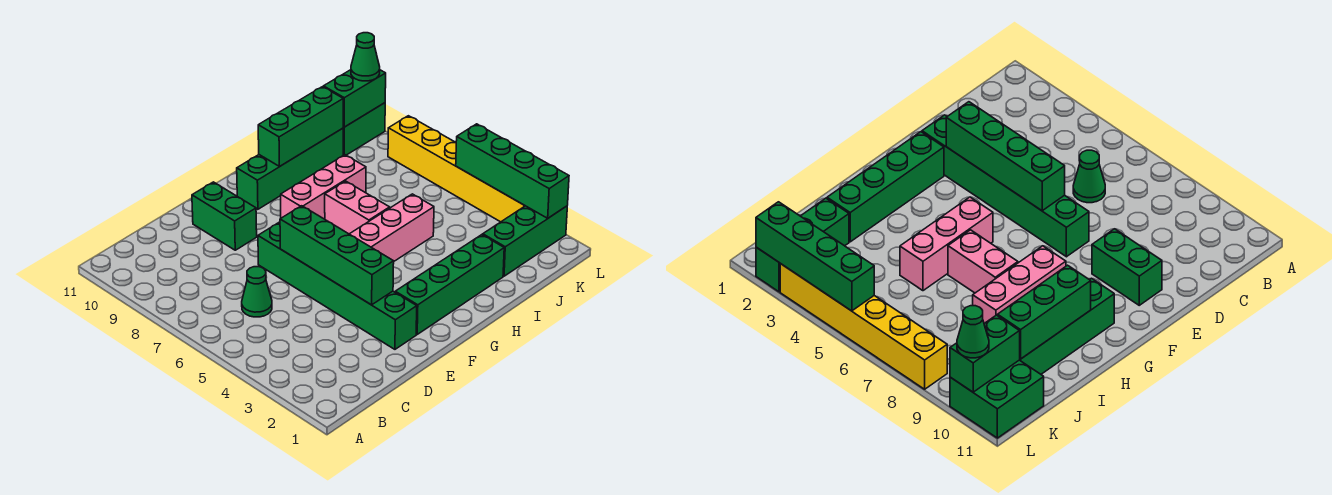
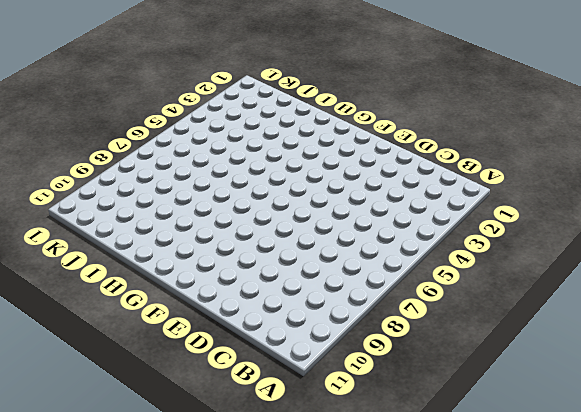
none -> green 1x1 cone [242,267,272,317]
none -> green 1x6 brick [258,222,417,349]
none -> green 1x2 brick [192,182,257,250]

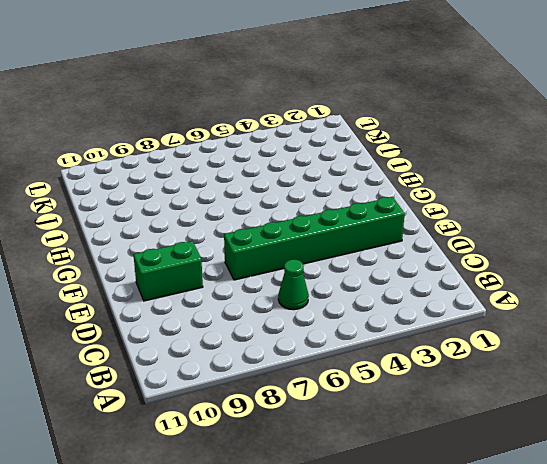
none -> green 1x4 brick [395,235,504,334]
none -> pink 1x3 brick [350,194,434,261]
none -> pink 1x3 brick [281,155,366,219]

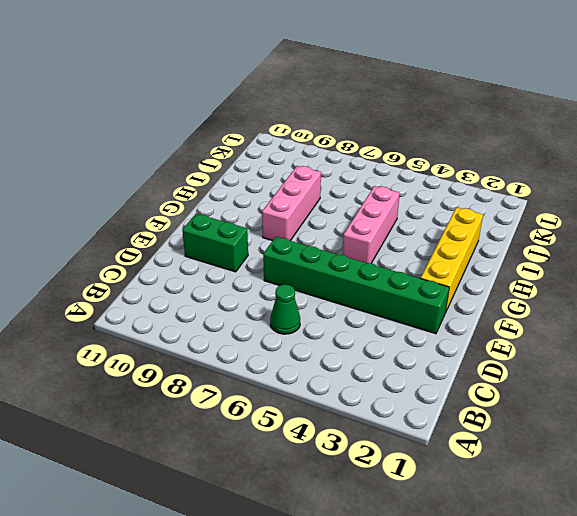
yellow 1x4 brick [421,207,483,313] -> green 1x4 brick [395,235,504,334]
none -> green 1x4 brick [237,128,343,209]
none -> pink 1x2 brick [325,181,390,234]
none -> green 1x3 brick [483,206,567,276]

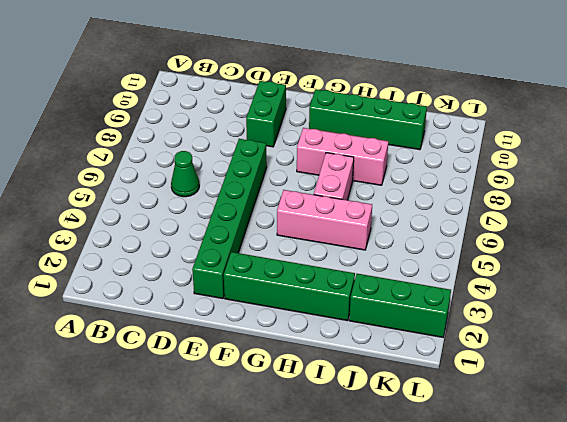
none -> green 2x2 brick [343,103,385,155]
none -> yellow 1x6 brick [388,116,525,222]
none -> green 1x4 brick [280,206,394,305]

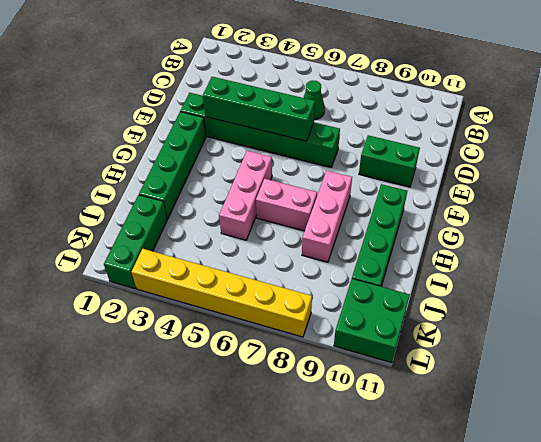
none -> green 1x3 brick [258,87,343,166]
none -> green 1x2 brick [323,70,386,127]
none -> green 1x4 brick [456,124,569,218]

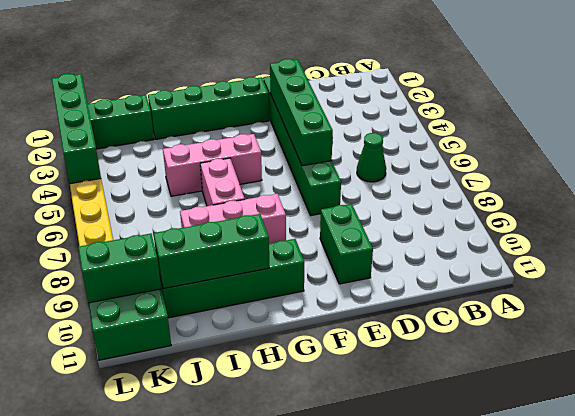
none -> green 1x1 cone [351,33,380,81]

